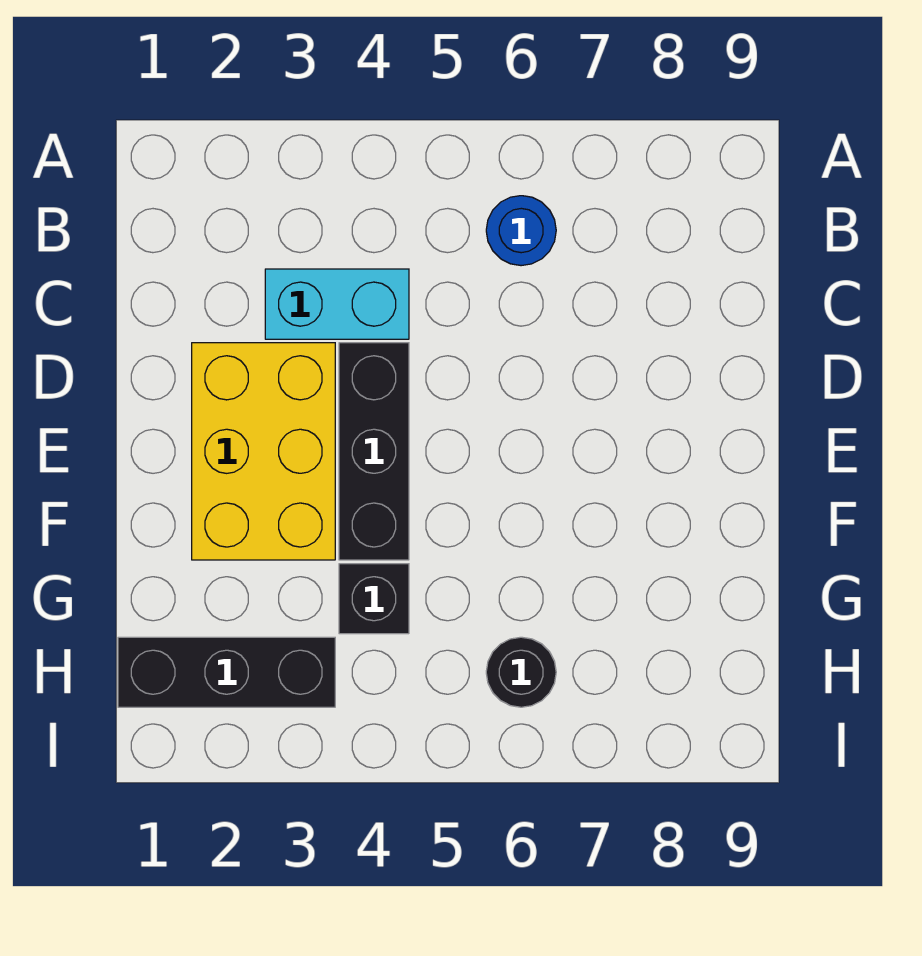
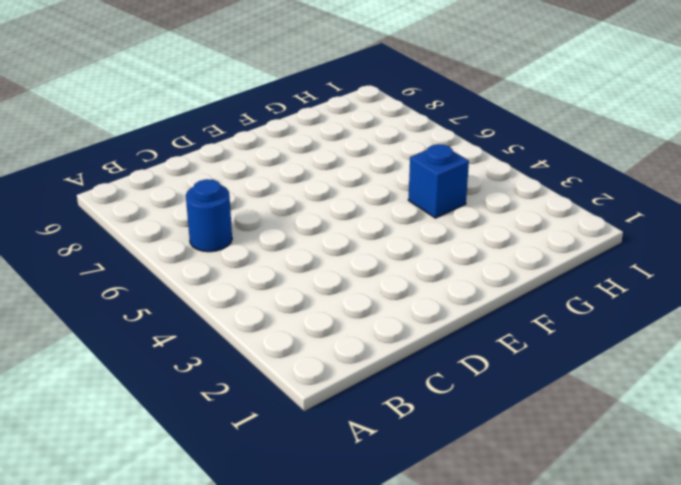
blue 1x1 brick [408,144,469,218] -> black 1x1 brick [339,564,409,634]
none -> cyan 1x2 brick [265,269,409,339]
none -> yellow 2x3 brick [192,343,335,560]

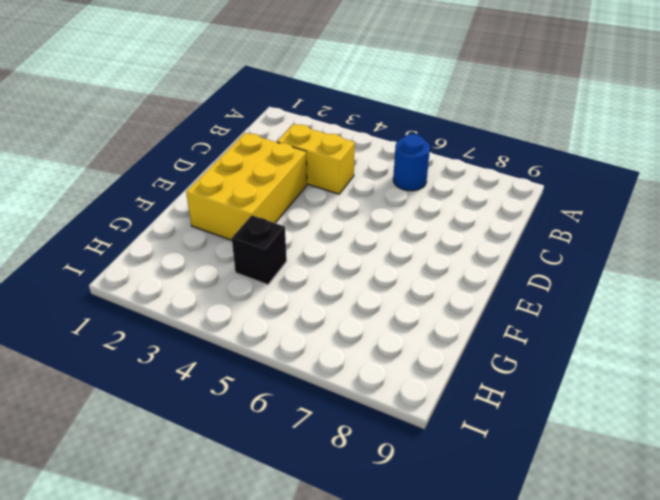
yellow 1x2 brick [277,124,355,194] -> cyan 1x2 brick [265,269,409,339]
none -> black 1x3 brick [339,343,409,560]
none -> black 1x3 brick [118,637,335,707]

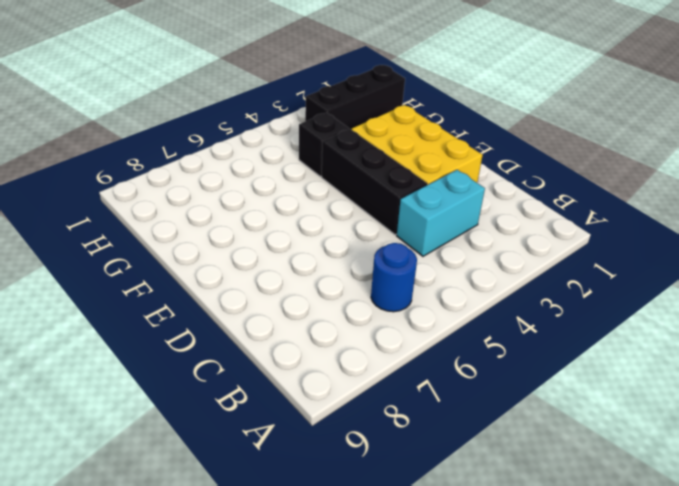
none -> black 1x1 round brick [486,637,556,707]

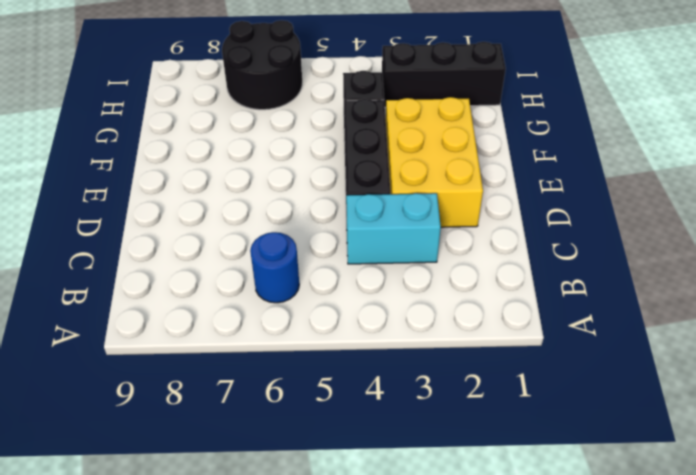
black 2x2 round brick [222,20,302,110] -> black 1x1 round brick [486,637,556,707]

